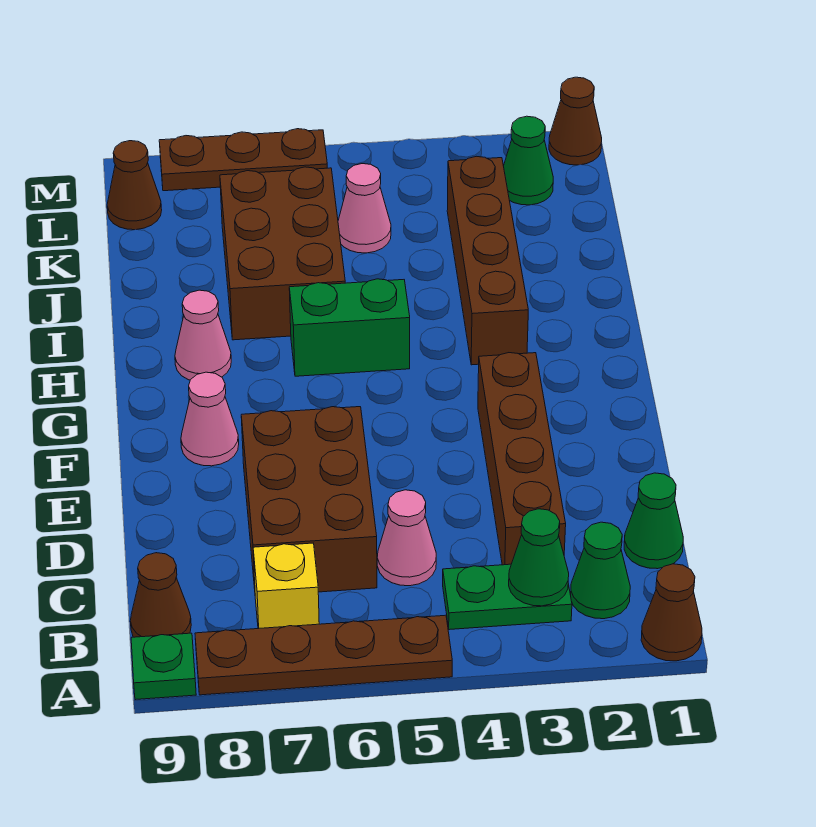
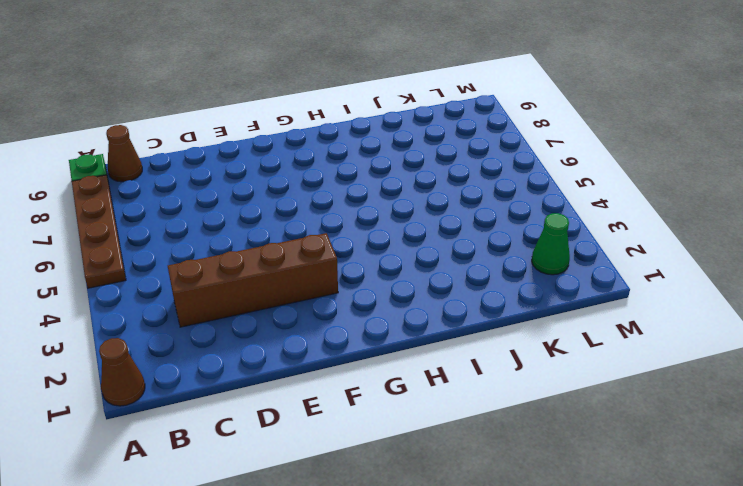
none -> green 1x1 cone [571,522,630,619]
none -> green 1x2 plate [443,564,572,630]
none -> yellow 1x1 brick [253,543,319,629]

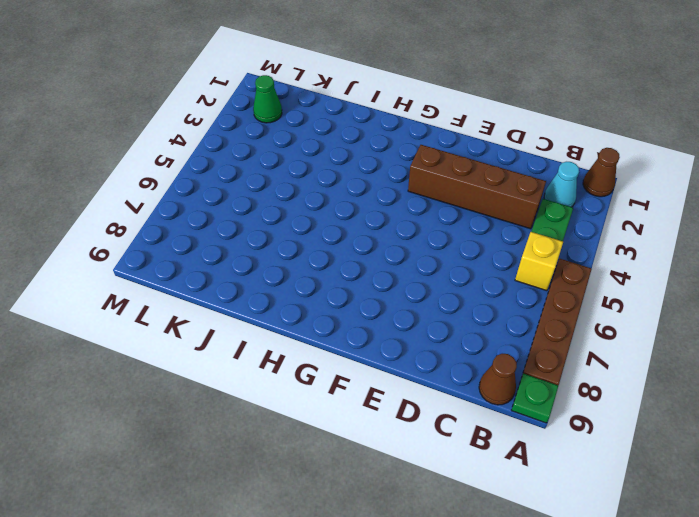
cyan 1x1 cone [544,162,579,207] -> green 1x1 cone [571,522,630,619]
yellow 1x1 brick [515,232,563,291] -> yellow 1x1 brick moved to [253,543,319,629]
none -> green 1x1 cone [624,473,683,569]
none -> pink 1x1 cone [377,490,436,586]
none -> brown 2x3 brick [241,407,377,592]

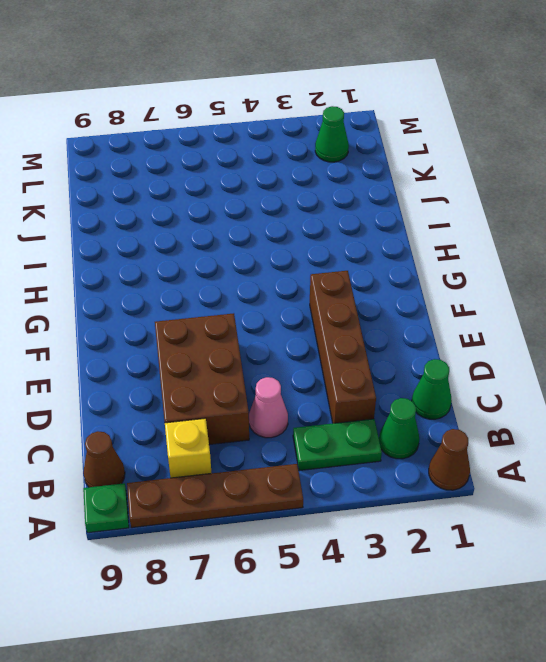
none -> pink 1x1 cone [181,372,239,466]
none -> brown 1x4 brick [447,156,528,365]
none -> green 1x2 brick [289,279,410,376]

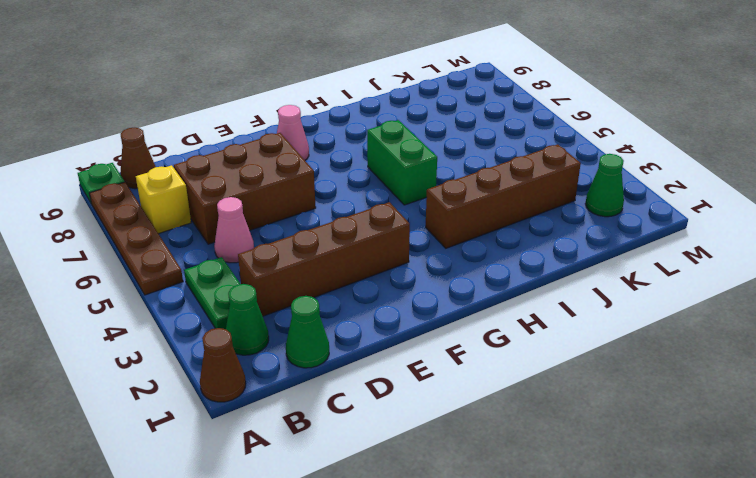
none -> pink 1x1 cone [175,290,231,380]
none -> brown 2x3 brick [220,167,345,340]
none -> pink 1x1 cone [338,164,391,253]

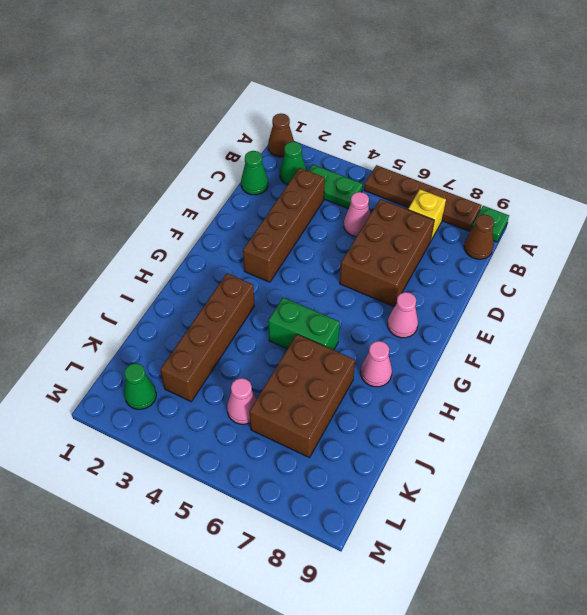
none -> brown 1x1 cone [107,141,162,230]
none -> brown 1x1 cone [549,77,602,165]
none -> brown 1x3 plate [159,129,327,191]

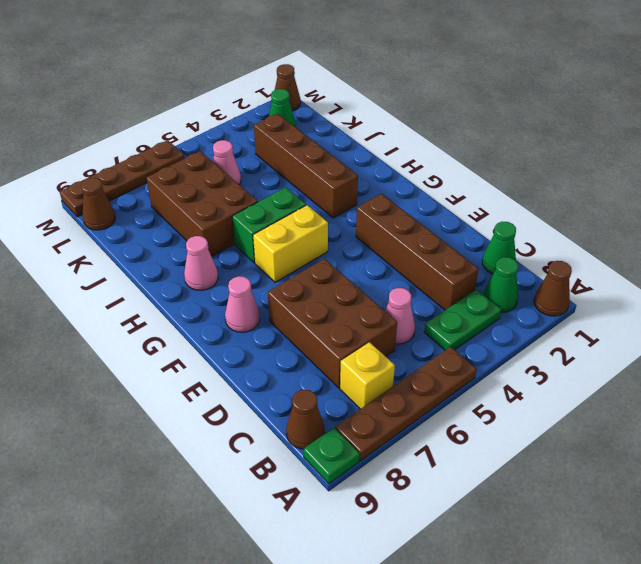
yellow 1x2 brick [253,205,328,282] -> none
brown 1x4 plate [60,140,185,217] -> brown 1x3 plate [159,129,327,191]
none -> green 1x1 cone [509,509,569,606]

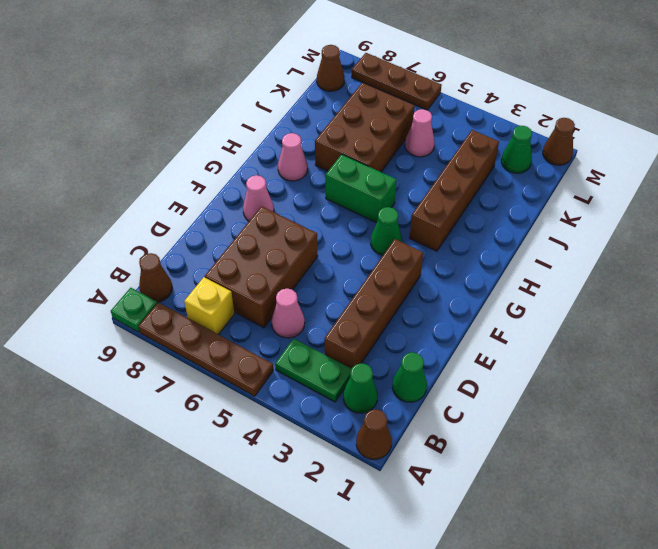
green 1x1 cone [371,207,402,255] -> green 1x1 cone moved to [509,509,569,606]

